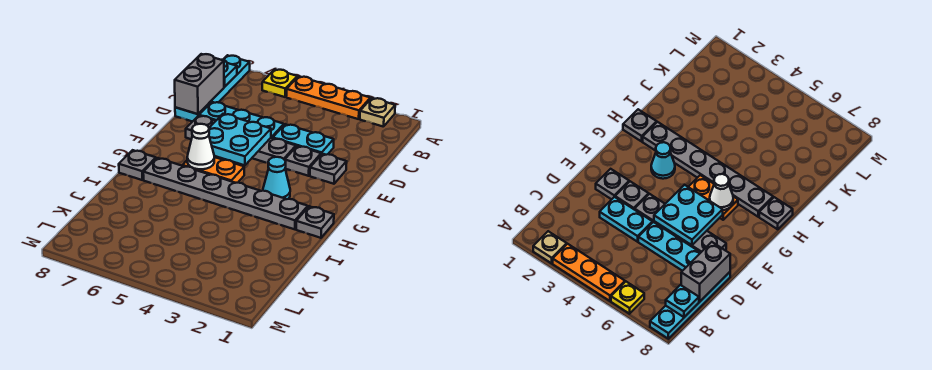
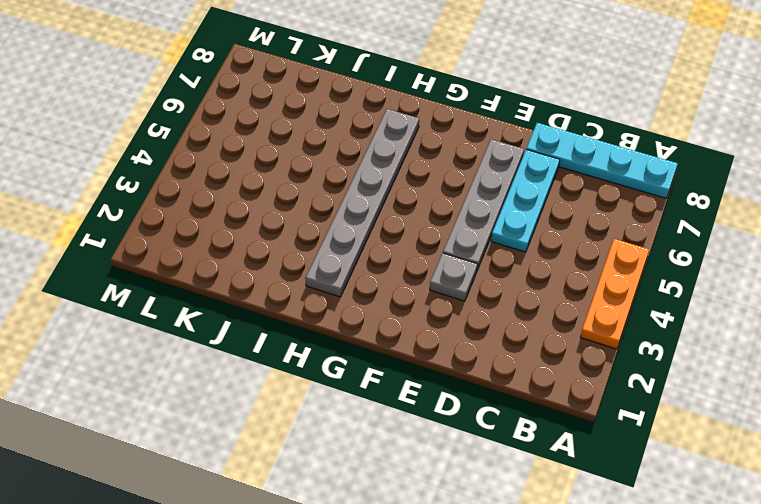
none -> tan 1x1 plate [360,98,395,127]
none -> yellow 1x1 plate [262,69,297,97]
none -> cyan 1x2 plate [273,124,334,155]

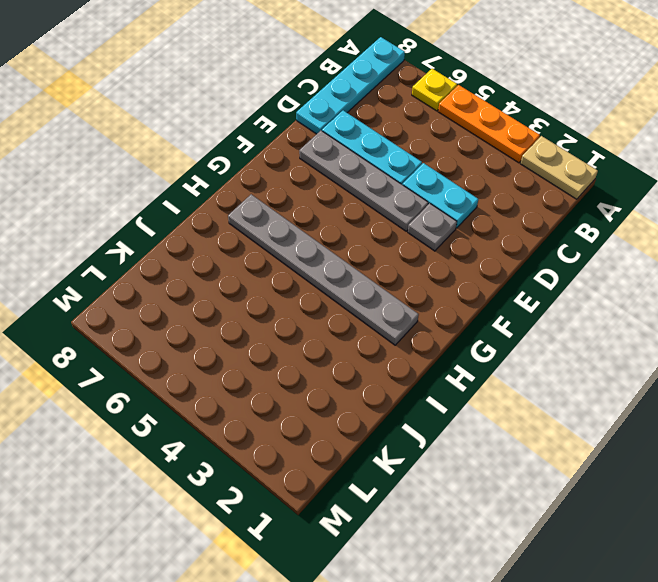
tan 1x2 plate [520,136,598,199] -> tan 1x1 plate [360,98,395,127]
none -> grey 1x1 plate [310,154,347,184]
none -> cyan 1x1 cone [263,157,290,199]
none -> orange 1x2 plate [182,157,244,183]

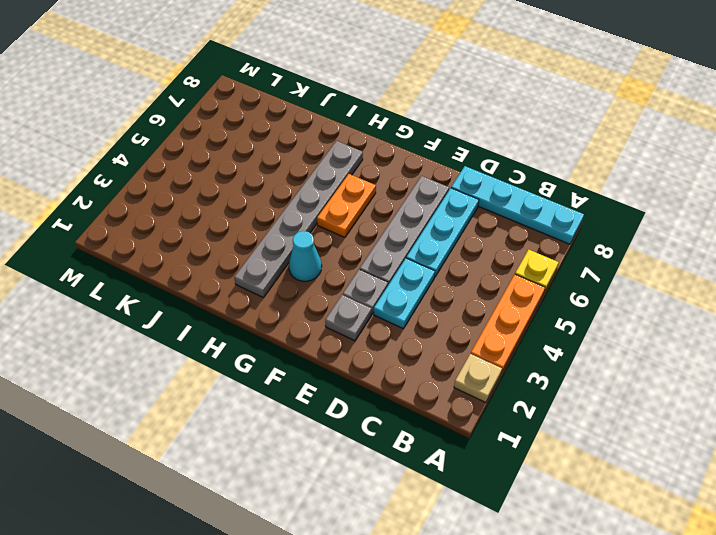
none -> grey 1x1 plate [296,206,334,238]
none -> grey 1x1 plate [119,150,156,180]
none -> cyan 1x1 plate [223,60,237,87]

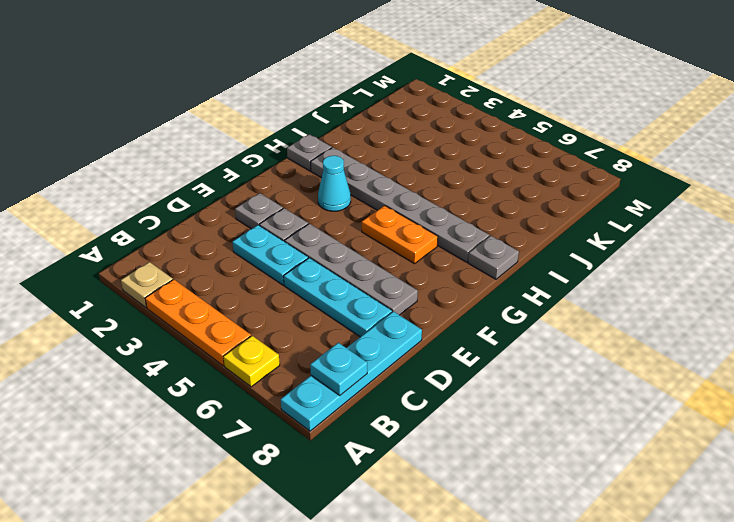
none -> grey 1x2 brick [175,54,224,114]
none -> cyan 2x2 plate [209,114,271,165]
none -> white 1x1 cone [187,124,214,169]

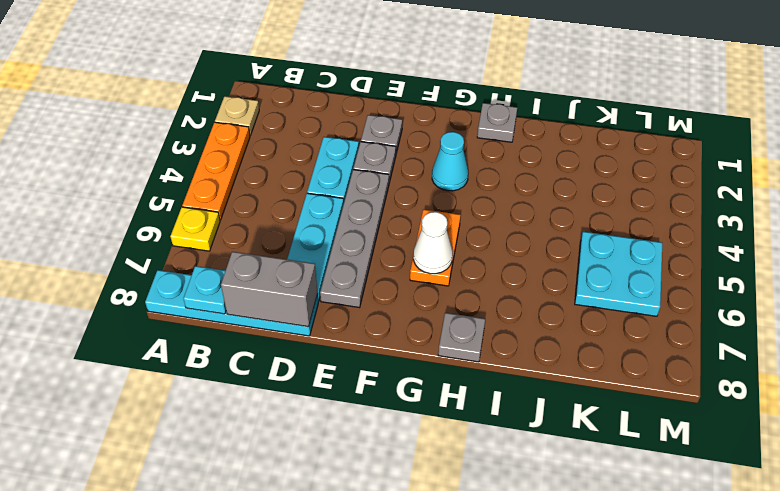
cyan 2x2 plate [575,232,662,316] -> cyan 2x2 plate moved to [209,114,271,165]
none -> grey 1x6 plate [143,158,308,229]

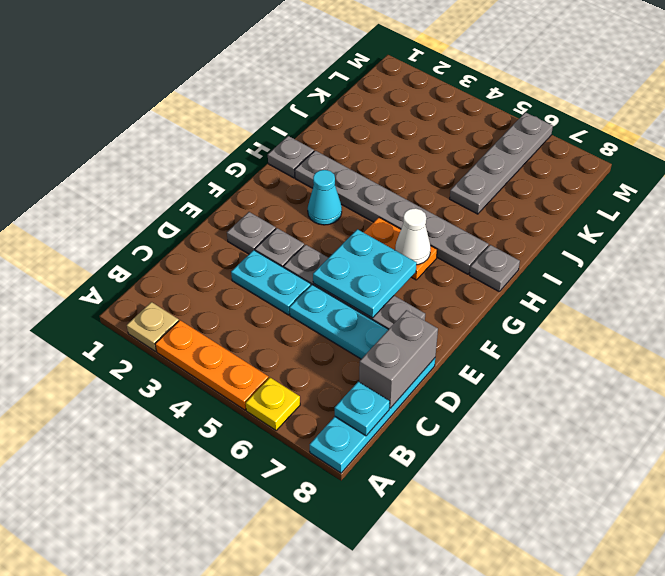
grey 1x4 plate [450,112,553,214] -> none

